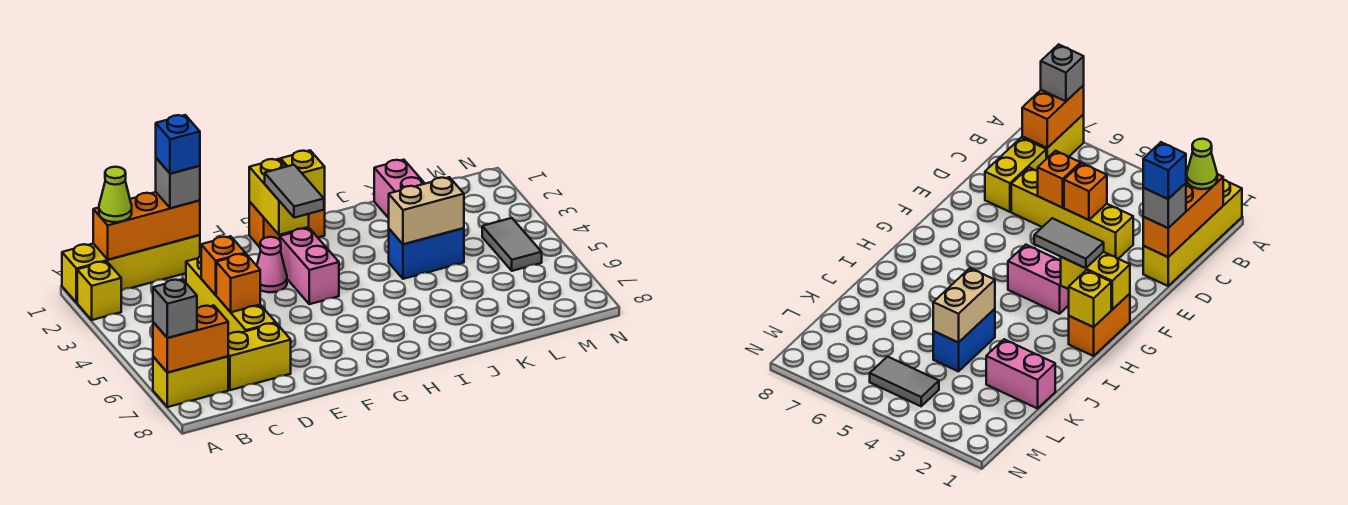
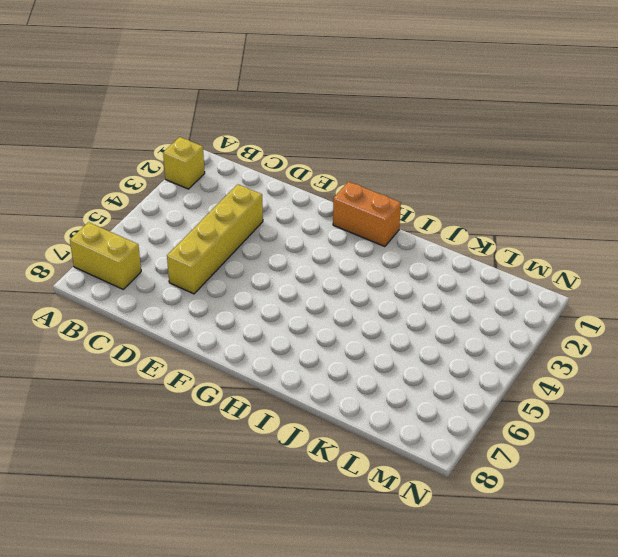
none -> yellow 1x4 brick [62,235,200,303]
none -> yellow 1x2 brick [228,323,291,390]
none -> pink 1x1 cone [257,237,287,292]

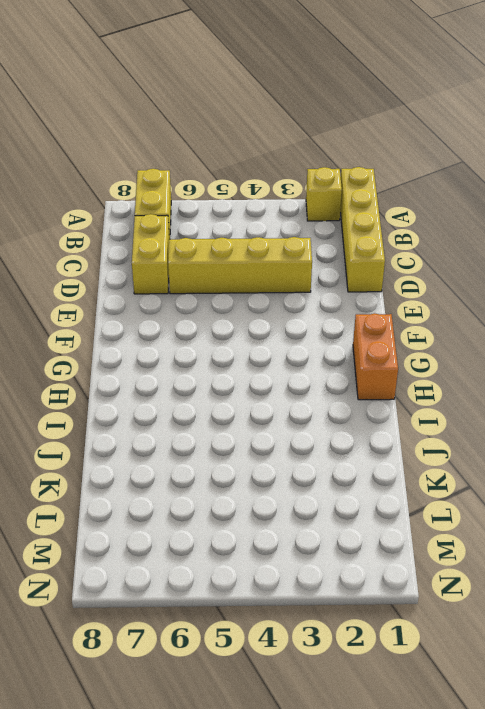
none -> pink 1x1 cone [257,237,287,292]
none -> pink 1x2 brick [280,228,339,304]
none -> blue 1x2 brick [389,228,464,279]

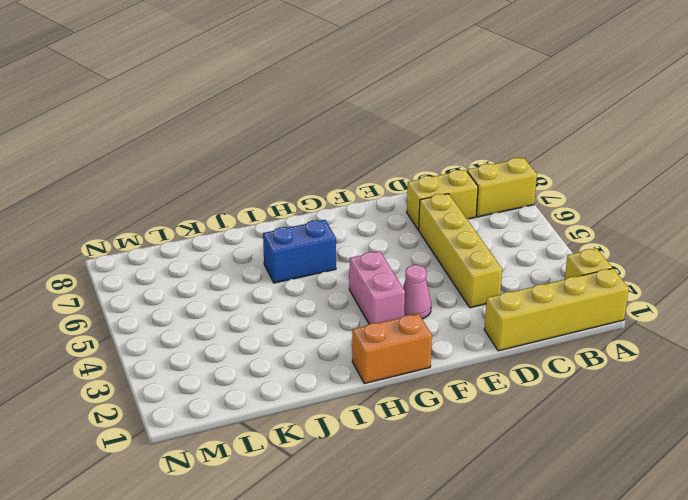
blue 1x2 brick [263,220,336,283] -> blue 1x2 brick moved to [389,228,464,279]
none -> pink 1x2 brick [374,160,425,218]
none -> grey 1x2 tile [482,218,542,271]
none -> orange 1x2 brick [153,305,228,373]

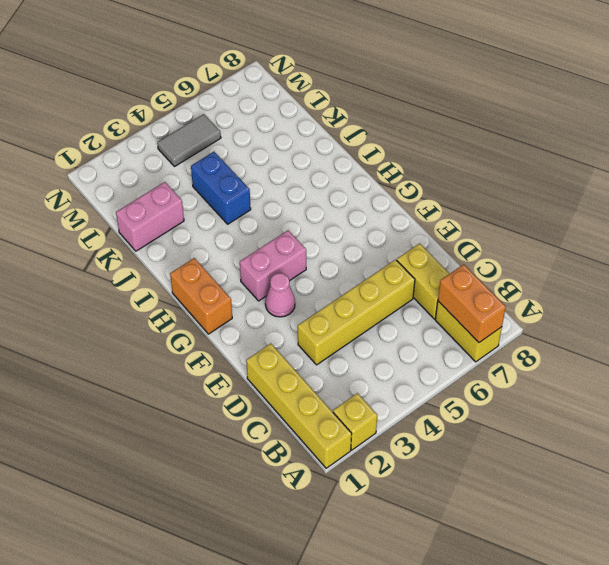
none -> orange 1x3 brick [93,192,200,260]
none -> orange 1x1 brick [201,236,245,295]
none -> orange 1x1 brick [216,254,260,312]

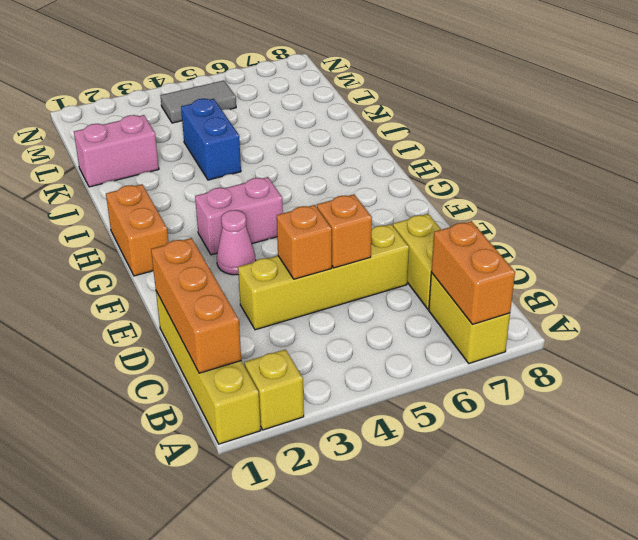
none -> yellow 1x2 brick [249,159,309,235]
none -> yellow 1x1 brick [281,151,325,201]
none -> tan 1x2 brick [389,177,464,244]

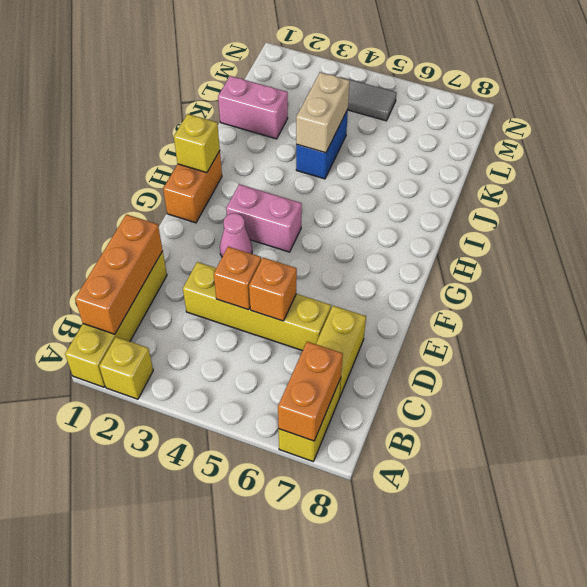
none -> yellow 1x2 brick [249,159,309,235]
none -> grey 1x1 brick [153,279,197,338]
none -> lime 1x1 cone [99,167,132,222]

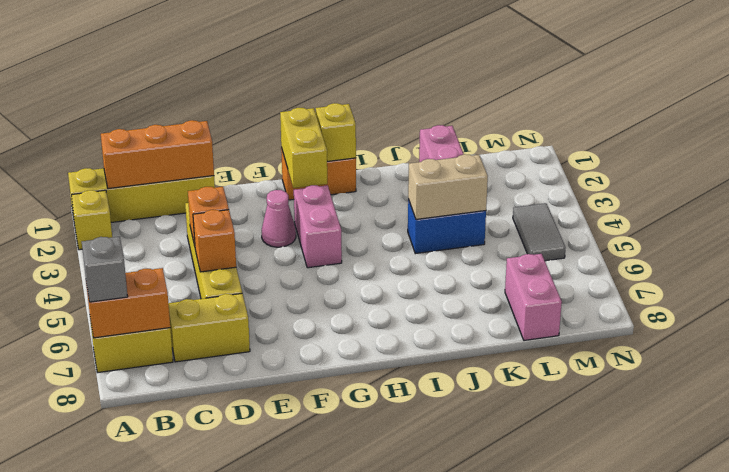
pink 1x2 brick [505,254,562,340] -> none
none -> lime 1x1 cone [99,167,132,222]
none -> grey 1x1 brick [156,158,200,208]
none -> grey 1x2 tile [265,165,324,218]

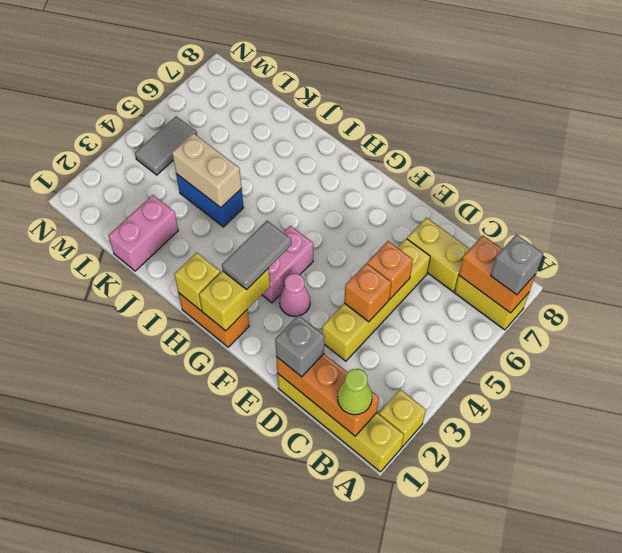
none -> blue 1x1 brick [156,115,200,174]

